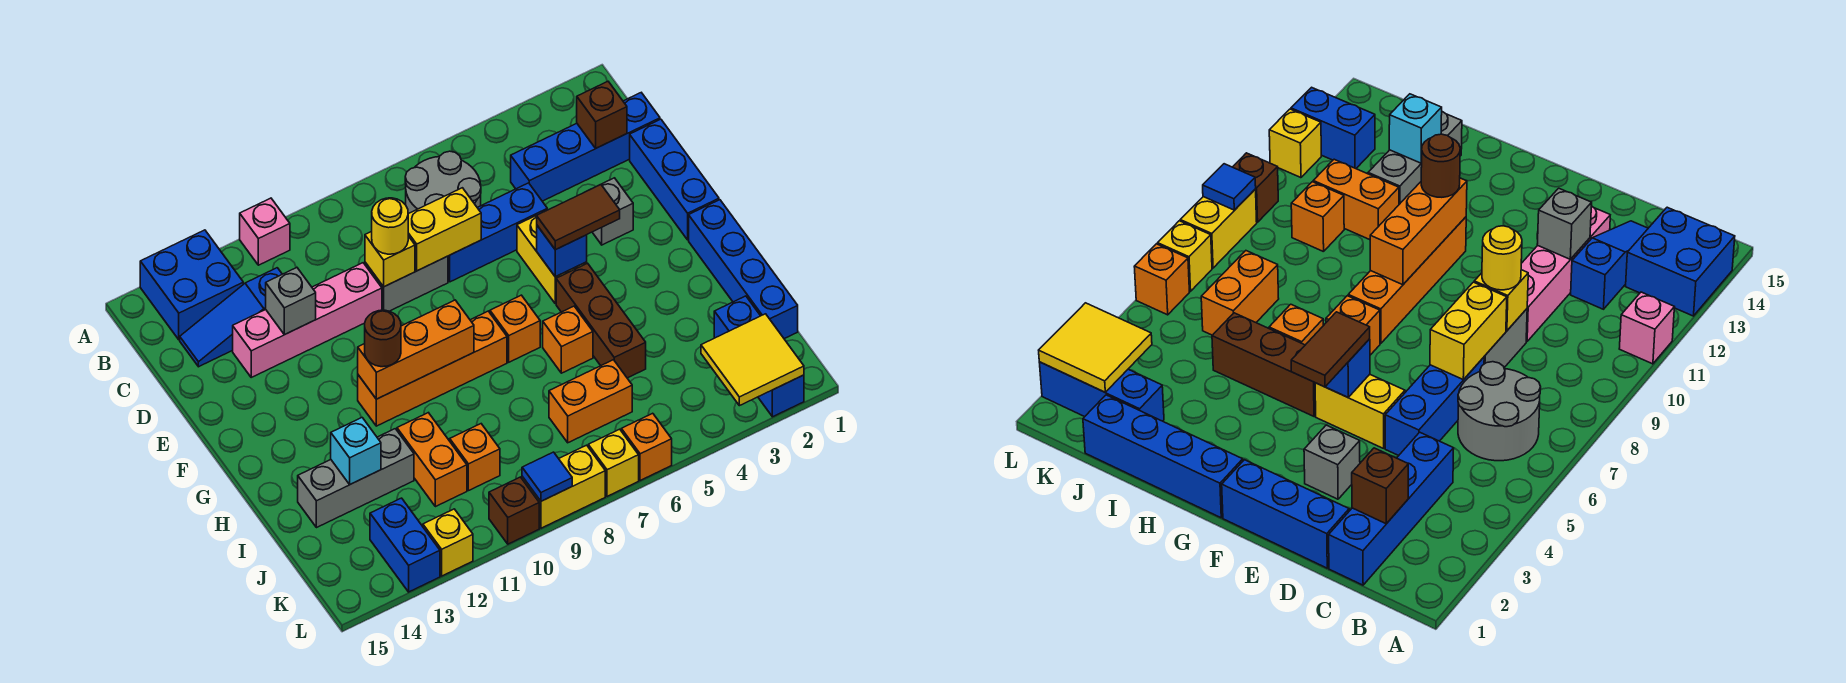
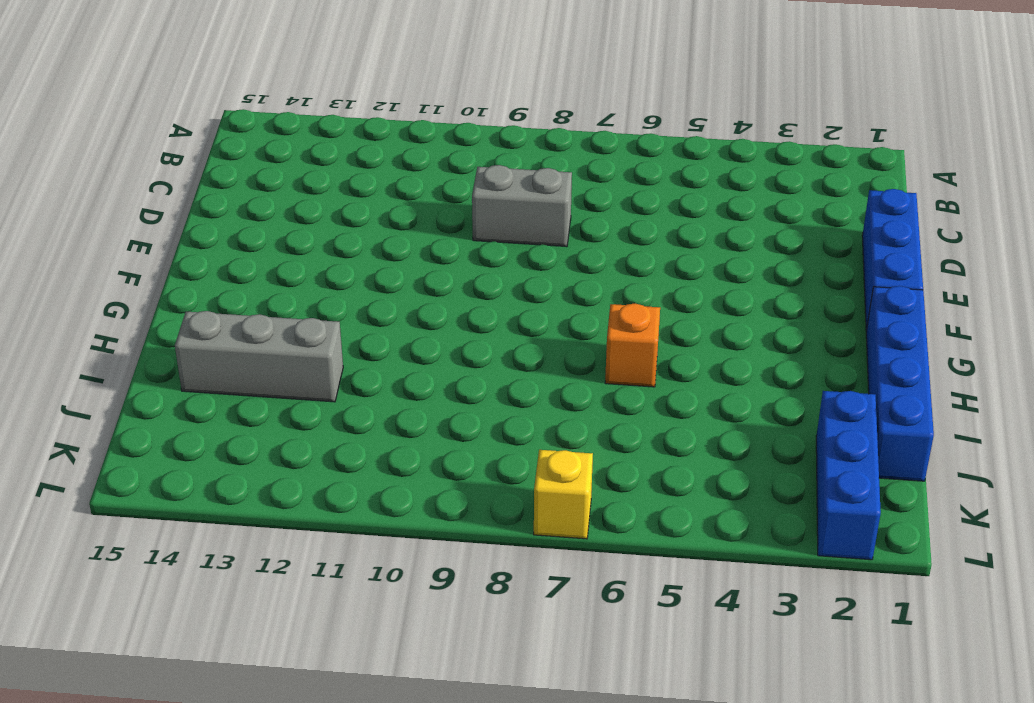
none -> pink 1x1 brick [240,198,290,265]
none -> blue 2x2 brick [140,230,243,340]
none -> grey 2x2 round brick [405,151,481,214]
none -> blue 1x4 brick [511,93,660,201]

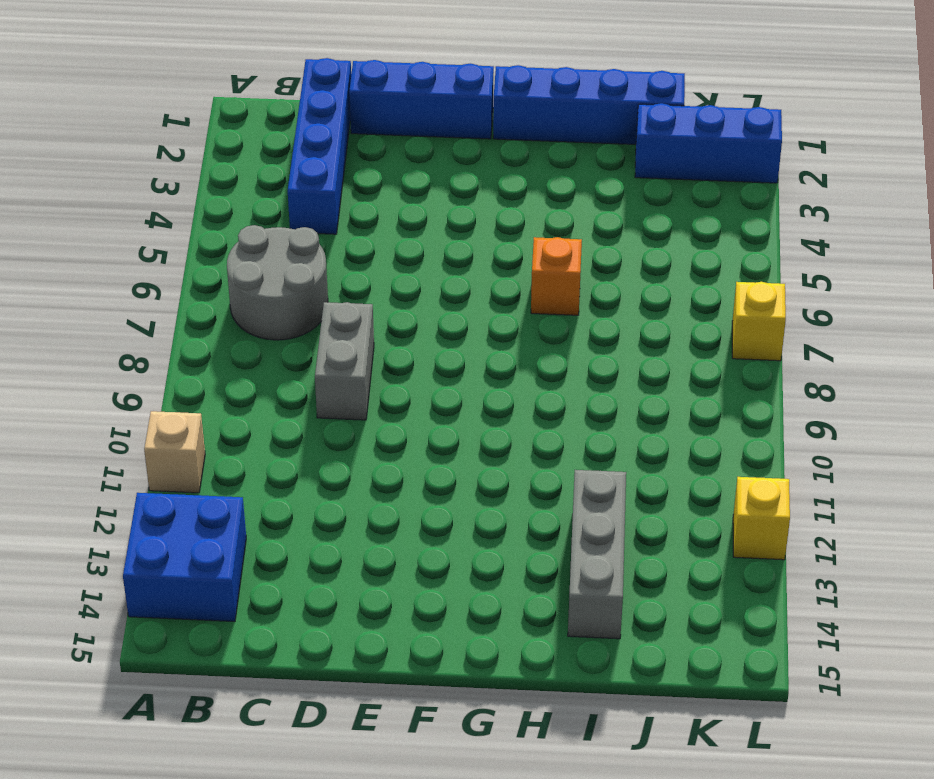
tan 1x1 brick [144,411,205,493] -> pink 1x1 brick [240,198,290,265]
none -> blue 1x3 slope [180,268,282,367]
none -> blue 1x3 brick [448,183,547,282]
none -> pink 1x4 brick [233,263,382,377]
none -> grey 1x1 brick [592,178,633,245]

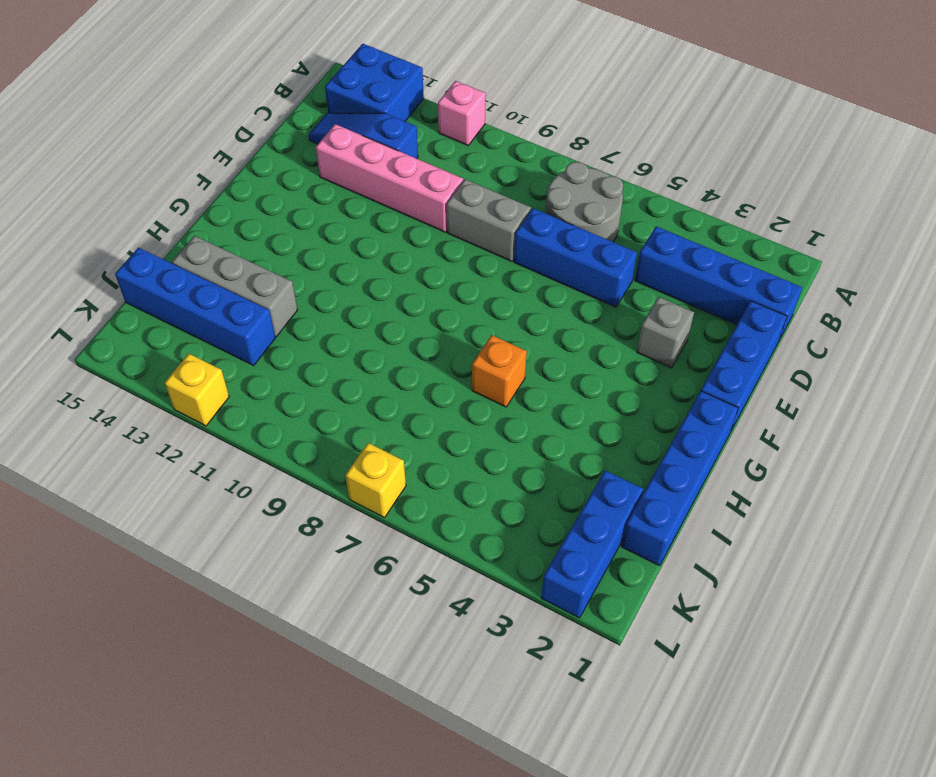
blue 1x4 brick [115,248,275,365] -> none
none -> yellow 1x2 brick [517,215,587,304]
none -> brown 1x3 brick [556,263,646,378]
none -> orange 1x1 brick [490,295,540,362]
none -> orange 1x4 brick [358,311,507,426]

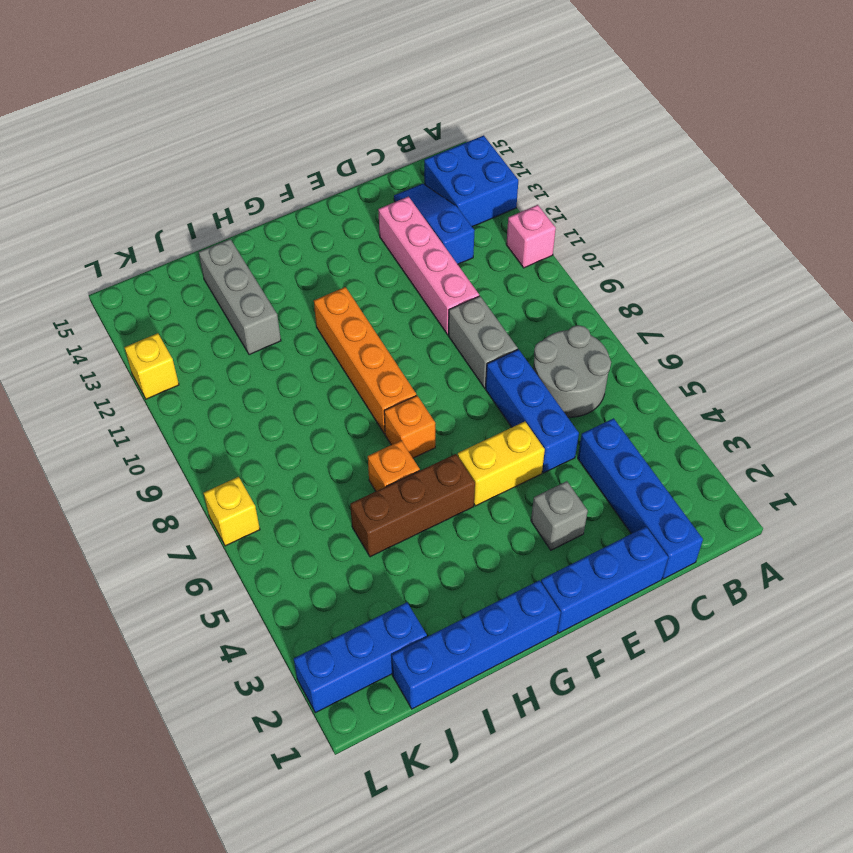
none -> orange 1x2 brick [397,413,467,507]
none -> orange 1x2 brick [549,360,632,443]
none -> orange 1x1 brick [450,424,500,491]
none -> blue 1x2 brick [370,498,440,592]

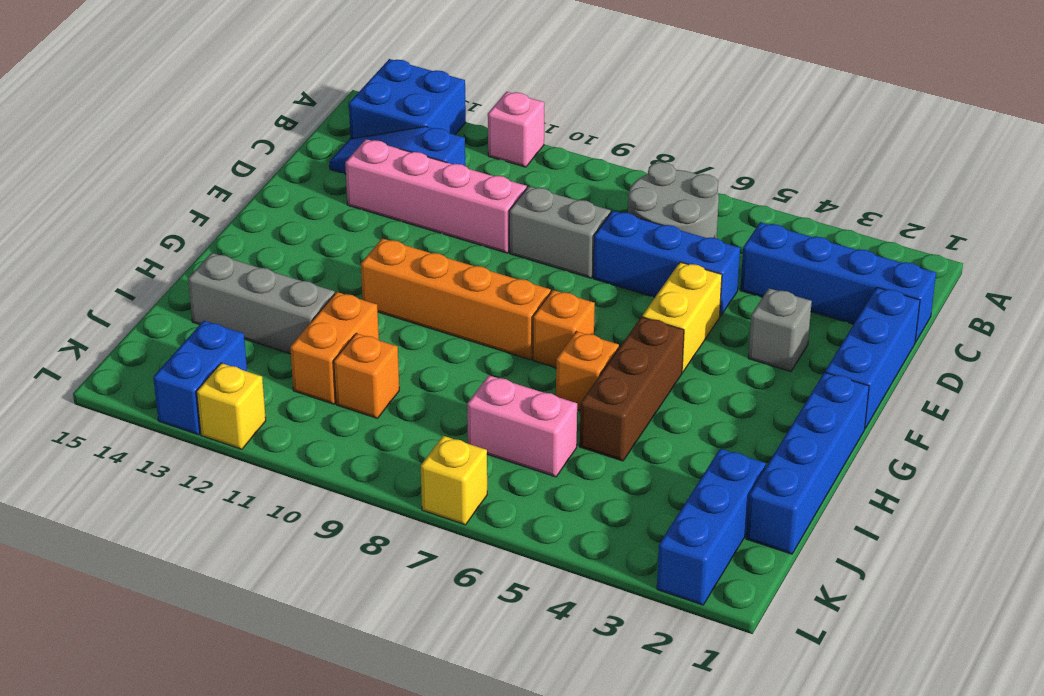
pink 1x2 brick [467,375,577,477] -> orange 1x2 brick [549,360,632,443]
none -> orange 1x1 brick [621,413,672,481]
none -> yellow 1x2 brick [522,445,605,528]
none -> brown 1x1 brick [489,477,539,544]
none -> brown 1x1 brick [577,81,627,148]

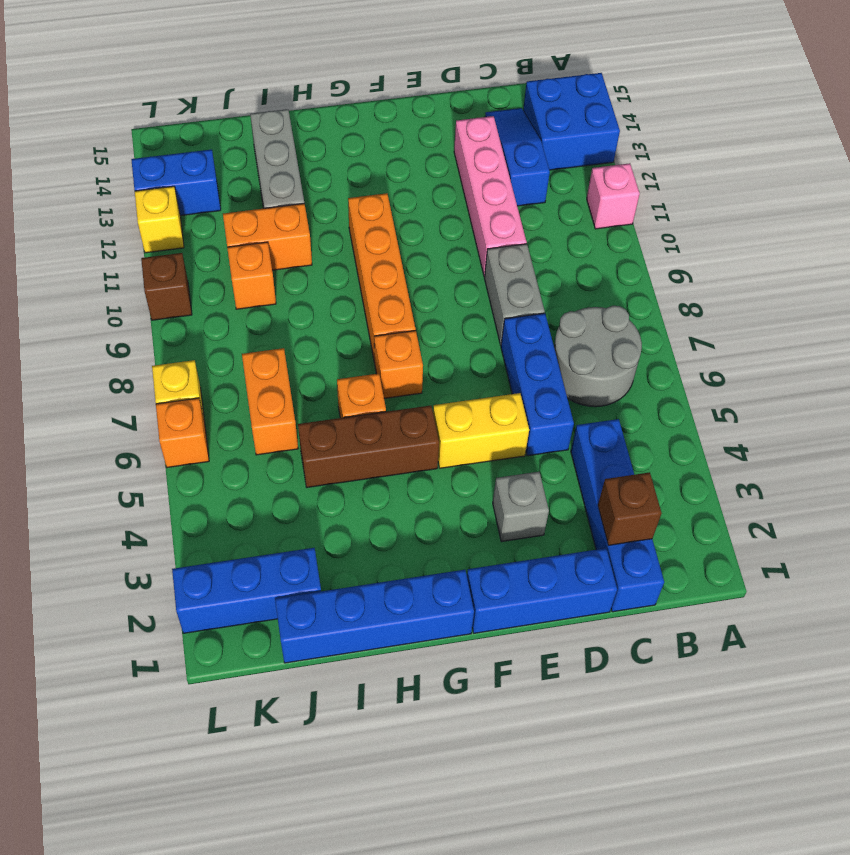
none -> yellow 1x2 brick [522,445,605,528]
none -> yellow 1x2 brick [408,188,481,271]
none -> yellow 1x1 brick [365,231,415,287]
none -> grey 1x1 brick [266,268,316,335]

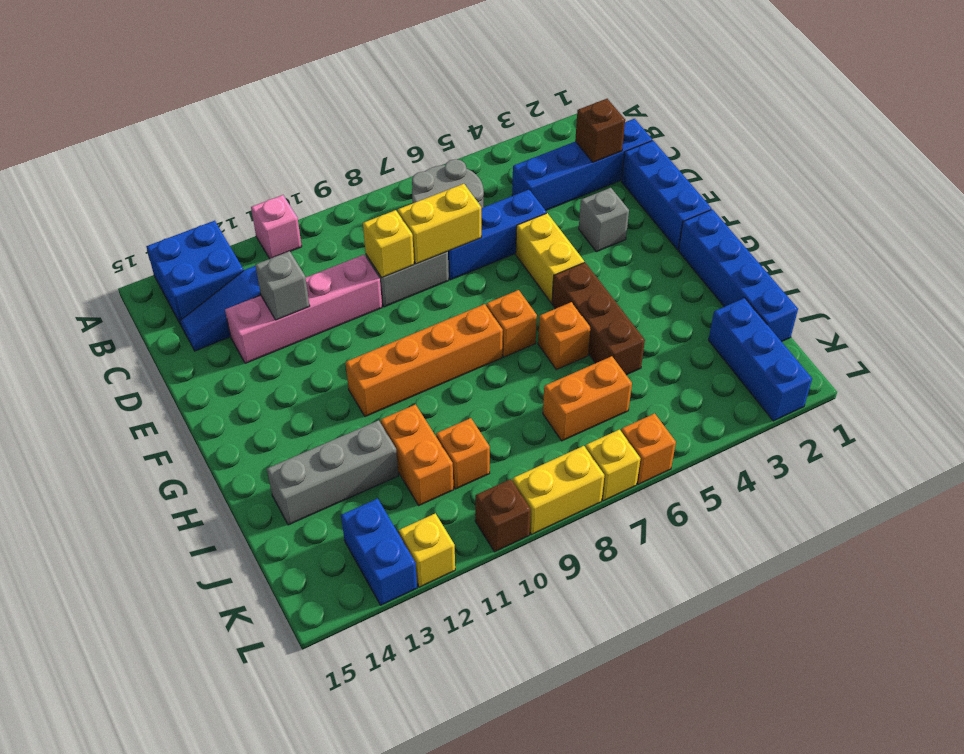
none -> blue 1x1 brick [537,226,587,277]
none -> orange 1x3 brick [358,300,474,399]
none -> cyan 1x1 brick [331,418,381,484]
none -> yellow 2x2 tile [701,314,804,406]

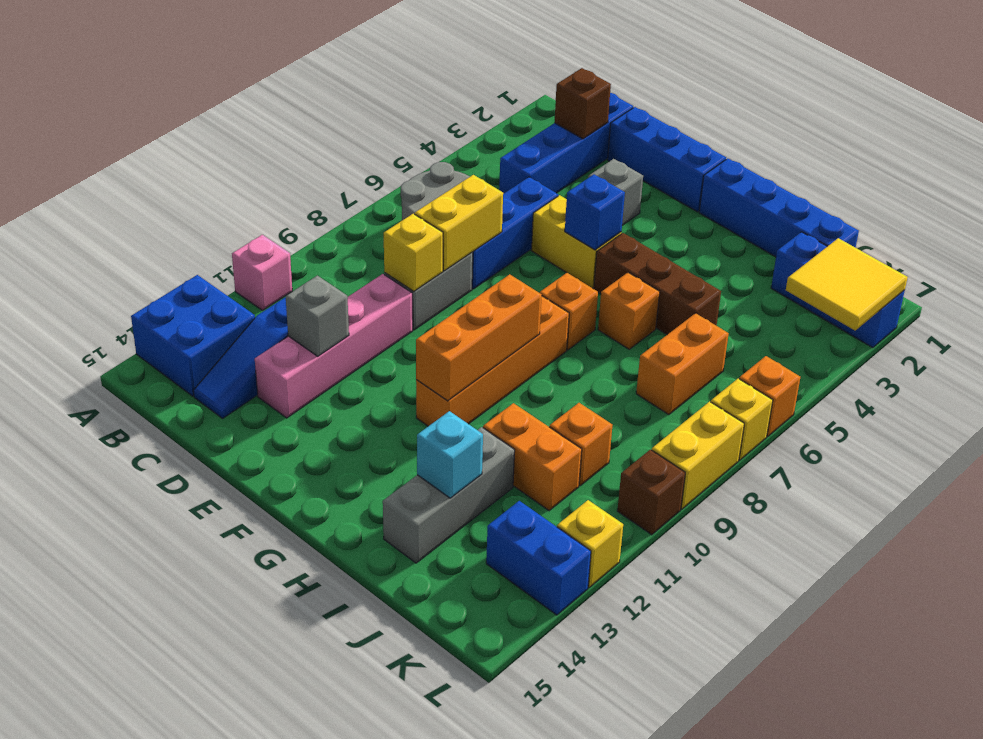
none -> blue 1x1 tile [522,452,572,501]
none -> yellow 1x1 round brick [372,198,408,254]
none -> brown 1x2 tile [537,185,620,250]
none -> brown 1x1 round brick [365,310,401,367]

